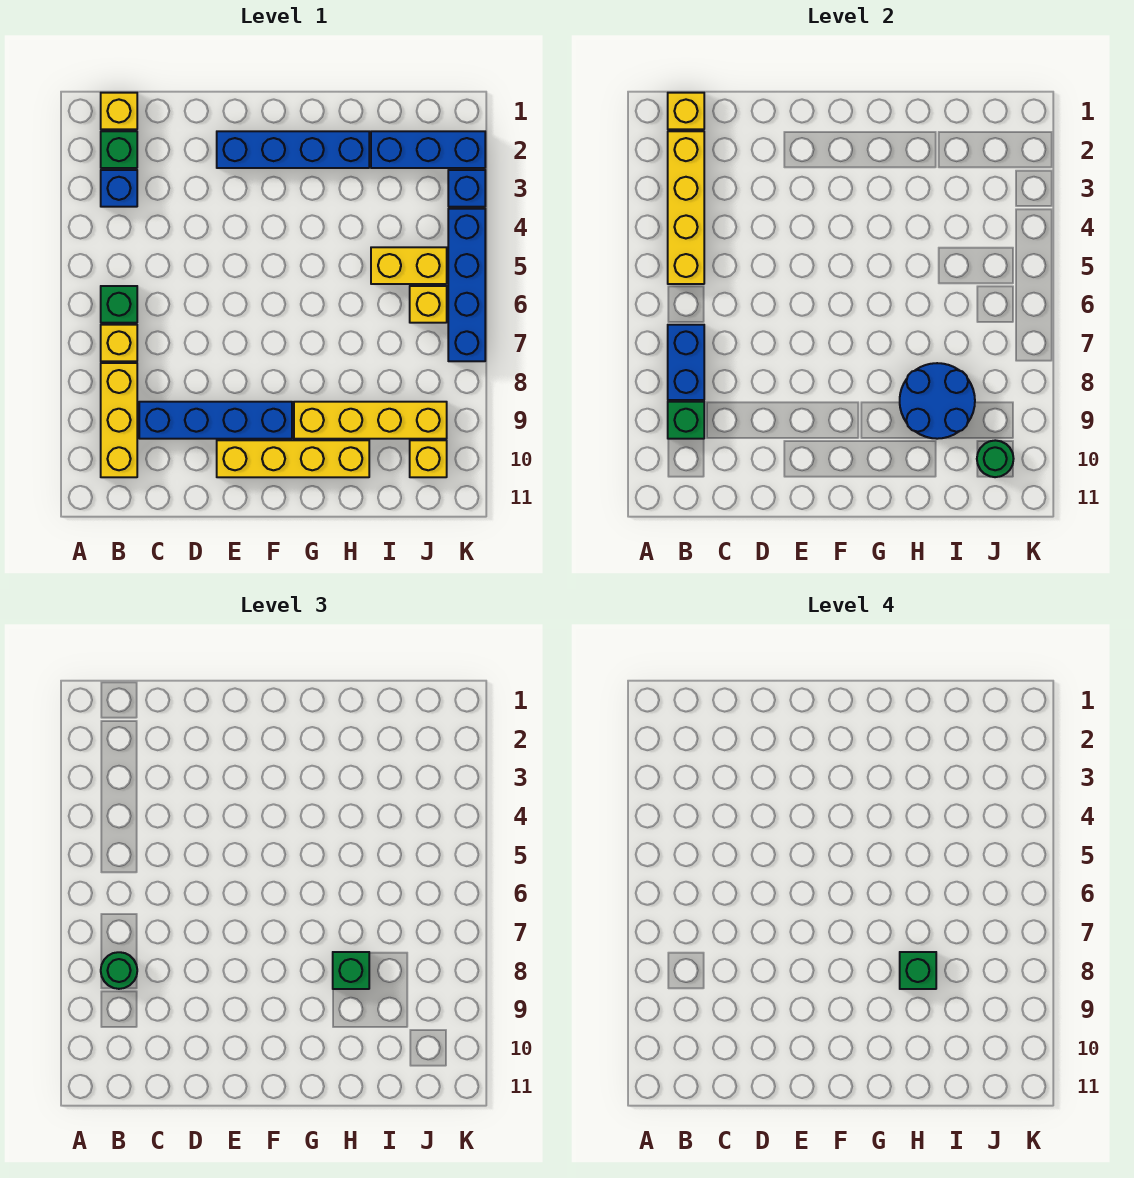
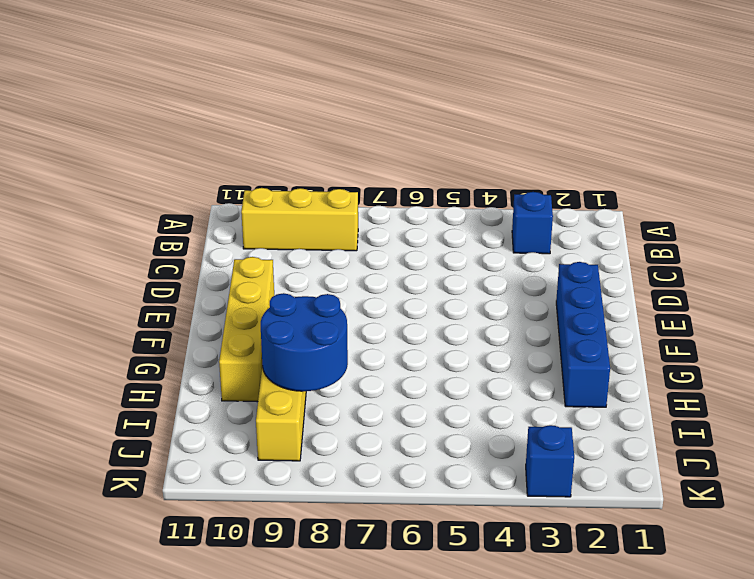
none -> yellow 1x1 brick [101,93,137,129]
none -> green 1x1 brick [101,131,137,168]
none -> green 1x1 brick [101,286,137,323]

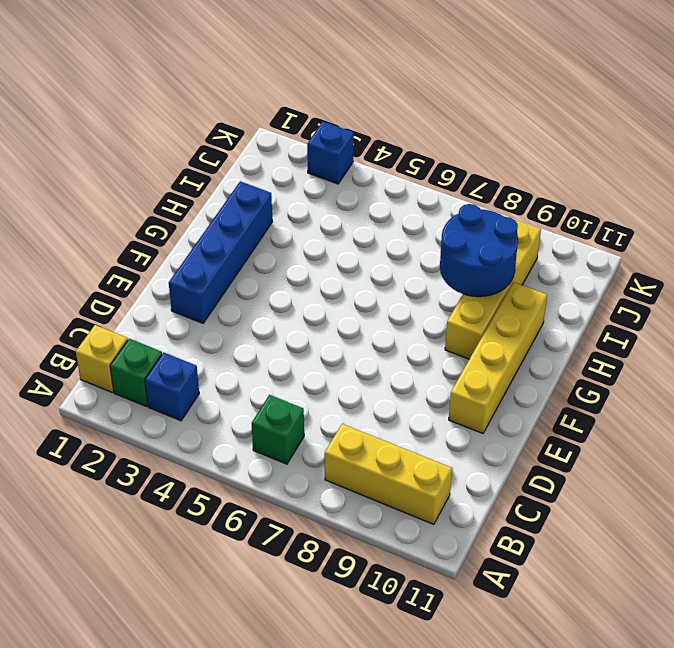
none -> yellow 1x1 brick [101,325,137,361]
none -> blue 1x4 brick [139,402,292,439]
none -> blue 1x3 brick [371,131,485,168]

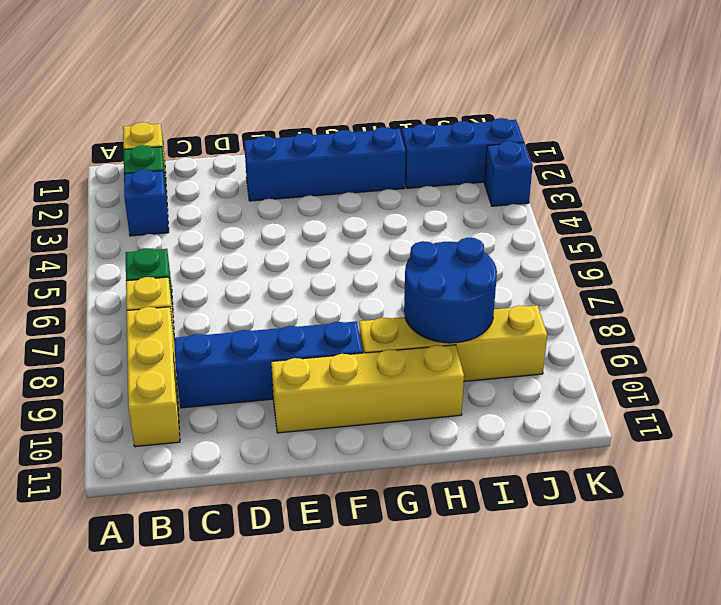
none -> yellow 1x2 brick [371,247,447,284]
none -> yellow 1x1 brick [410,286,447,323]
none -> yellow 1x1 brick [410,440,447,477]

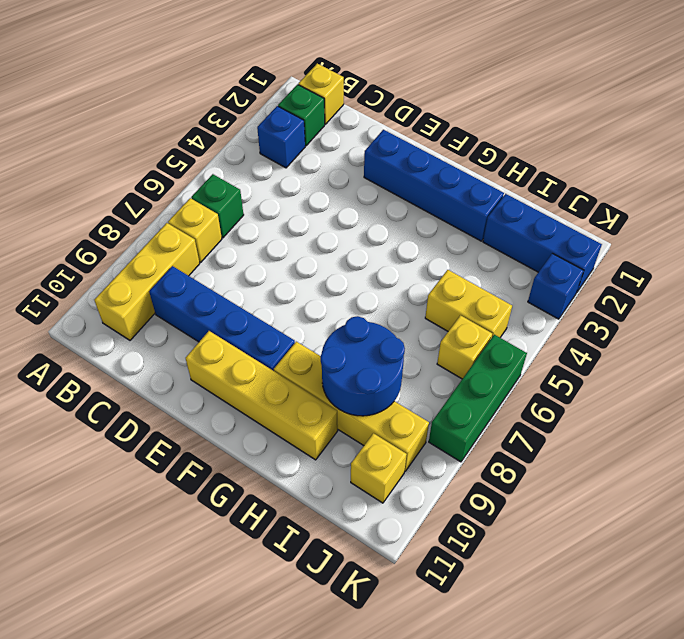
green 1x3 brick [429,335,527,462] -> blue 1x4 brick [448,209,485,361]
none -> yellow 1x1 brick [668,93,704,129]
none -> yellow 1x4 brick [668,131,704,284]
none -> blue 1x2 brick [668,325,704,400]

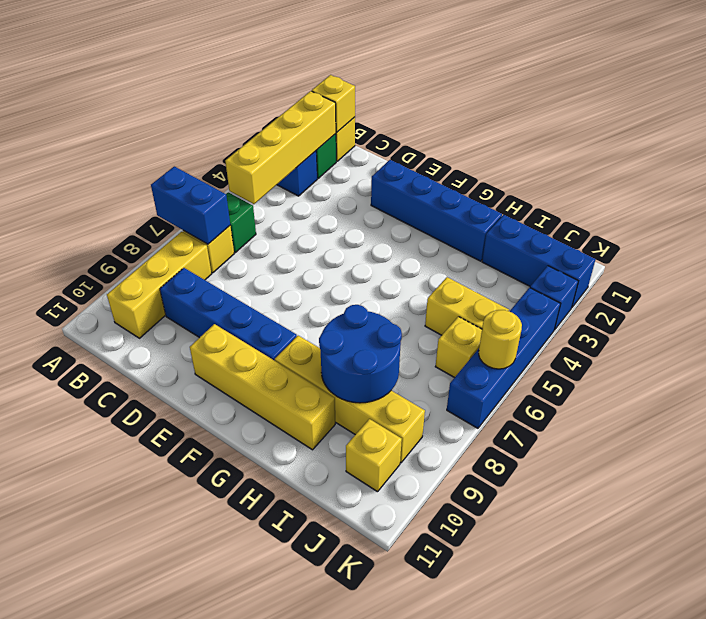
blue 1x2 brick [151,166,230,244] -> blue 1x2 brick turned to [668,325,704,400]
yellow 1x1 round brick [479,310,522,369] -> none
none -> green 1x1 brick [668,402,704,439]
none -> green 1x1 round brick [977,440,1014,477]
none -> green 1x1 round brick [101,952,137,989]

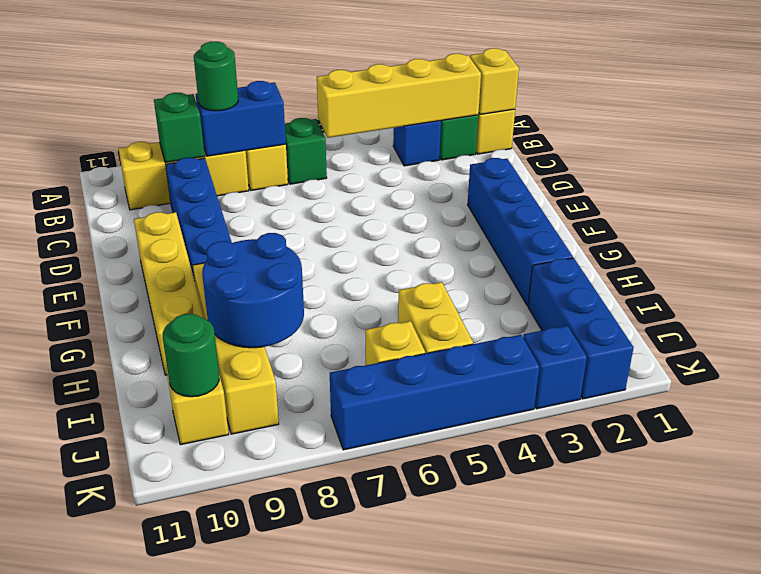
none -> green 1x1 brick [333,952,369,989]
none -> green 1x1 brick [900,952,936,989]

